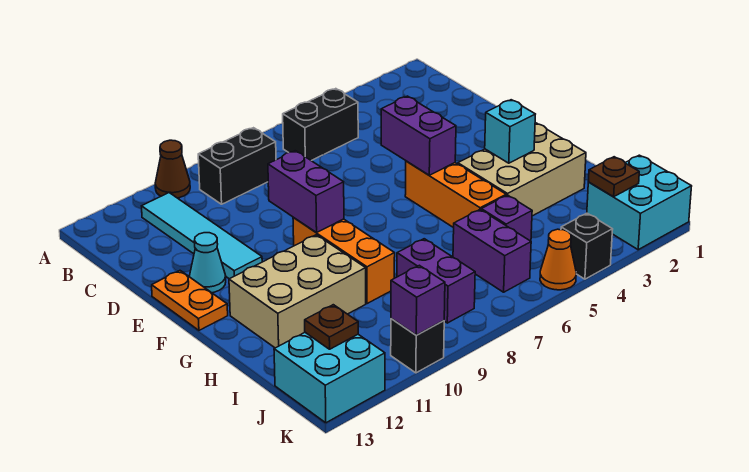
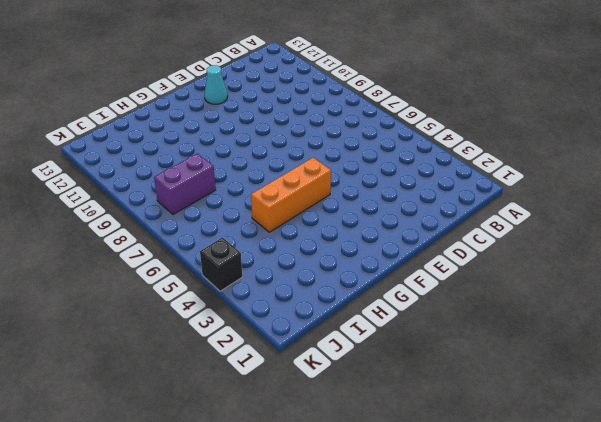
none -> brown 1x1 cone [155,140,190,198]
none -> black 1x2 brick [283,89,358,161]
none -> black 1x2 brick [198,128,276,204]

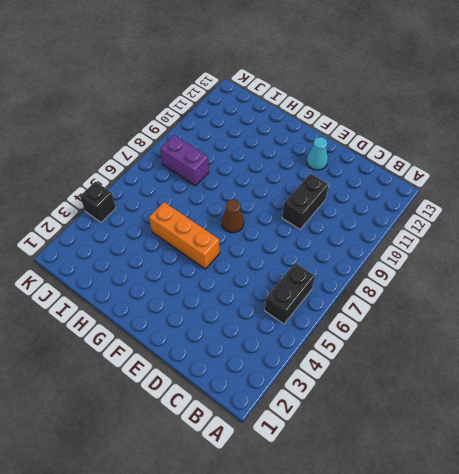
black 1x2 brick [282,173,329,229] -> black 1x2 brick moved to [198,128,276,204]
brown 1x1 cone [222,200,244,233] -> brown 1x1 cone moved to [155,140,190,198]
none -> cyan 1x4 tile [142,193,262,279]
none -> orange 1x2 plate [152,271,228,330]
none -> orange 1x3 brick [293,218,395,304]

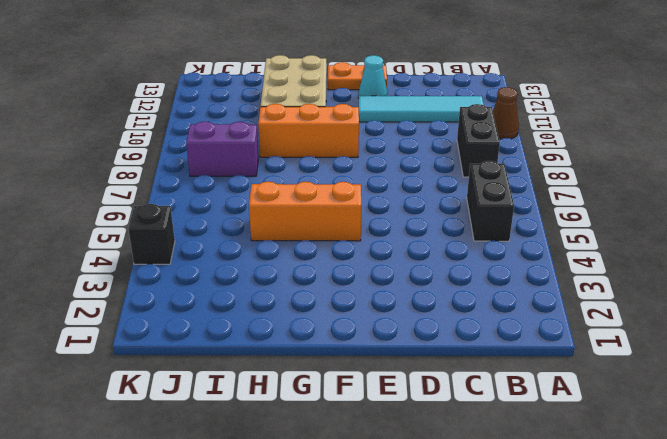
none -> tan 2x3 brick [458,123,586,216]
none -> purple 1x1 brick [481,195,532,241]
none -> purple 1x2 brick [453,210,531,292]

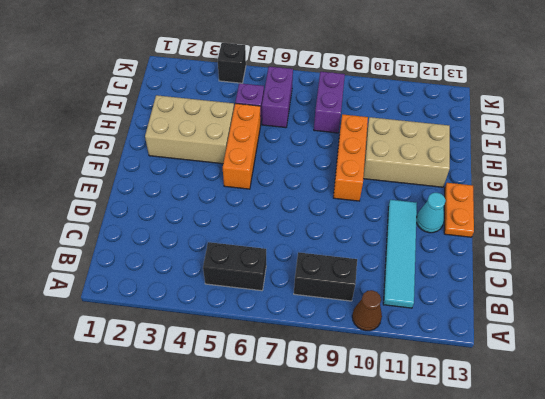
none -> cyan 2x2 brick [587,155,692,250]
none -> cyan 2x2 brick [274,333,385,423]
none -> orange 1x1 cone [540,229,576,290]

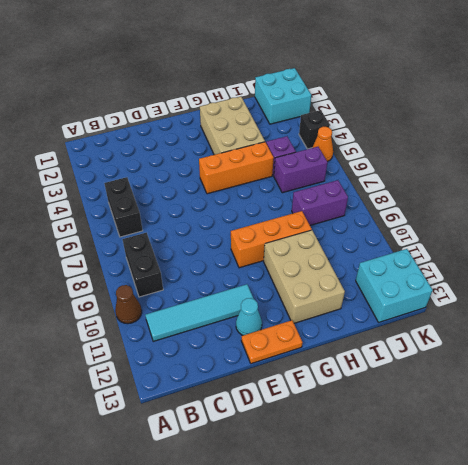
none -> black 1x1 brick [391,319,444,373]
none -> purple 1x2 brick [381,96,456,175]
none -> purple 1x2 brick [268,151,344,232]

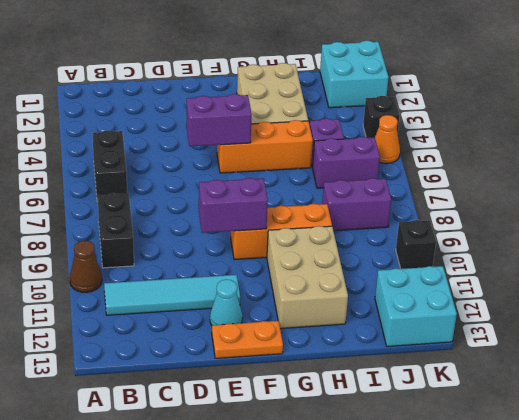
none -> cyan 1x1 brick [485,100,535,163]
none -> brown 1x1 plate [588,157,639,197]
none -> brown 1x1 plate [305,305,358,349]

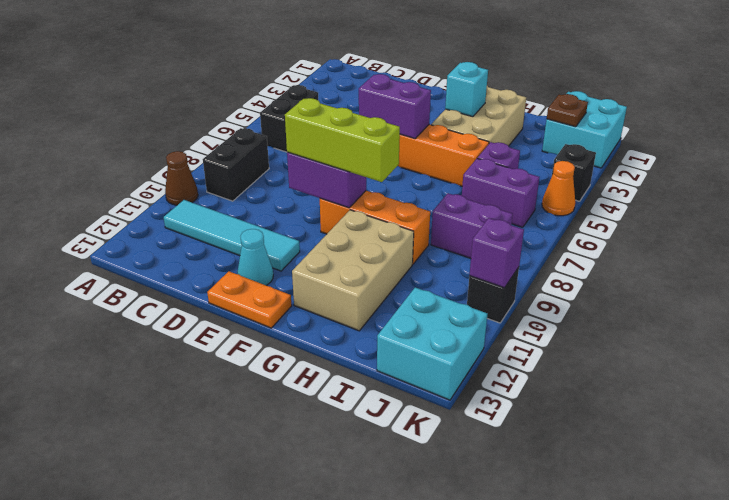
lime 1x3 brick [285,98,400,182] -> none
none -> brown 1x1 plate [305,305,358,349]

